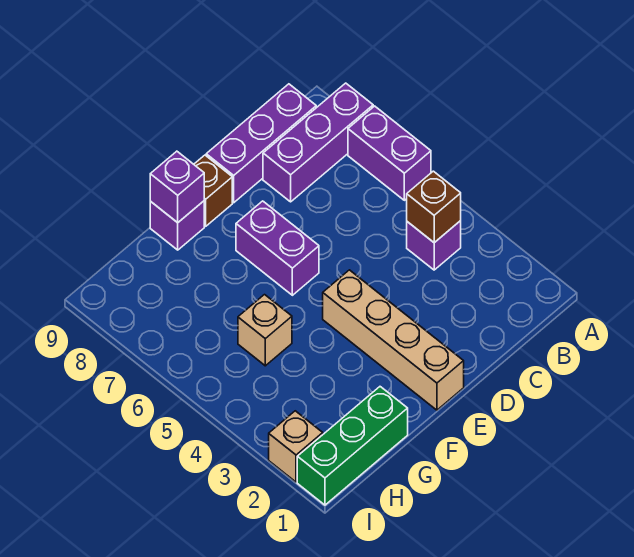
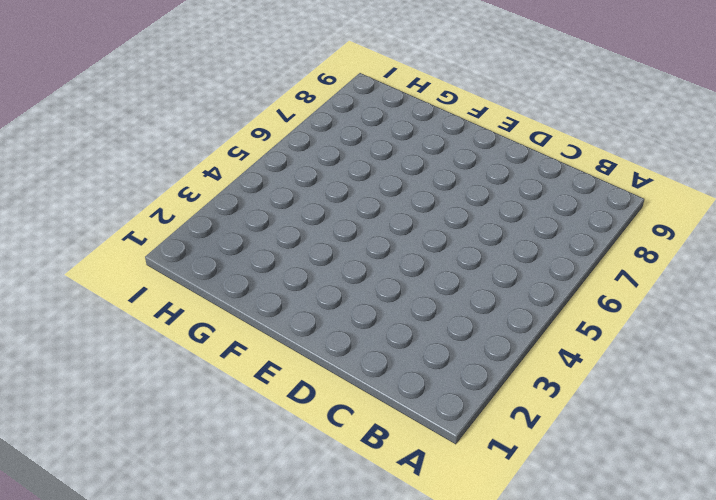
none -> purple 1x2 brick [348,106,431,200]
none -> purple 1x3 brick [263,83,373,202]
none -> purple 1x1 brick [407,221,461,270]

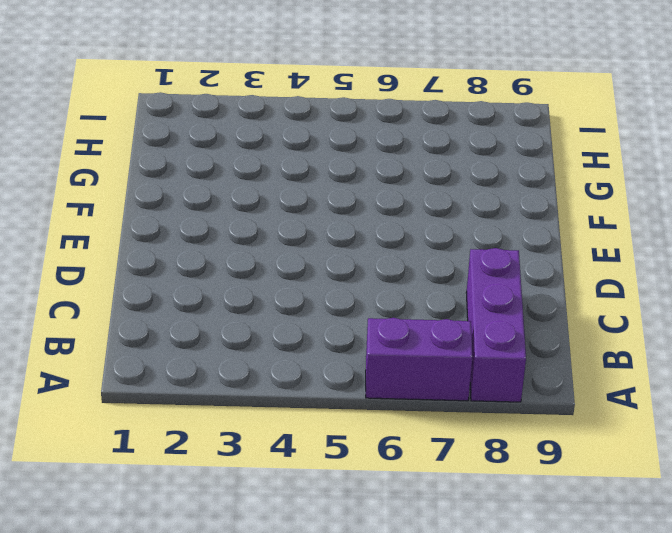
none -> purple 1x1 brick [407,221,461,270]
none -> purple 1x3 brick [206,84,316,203]
none -> tan 1x4 brick [323,270,464,410]

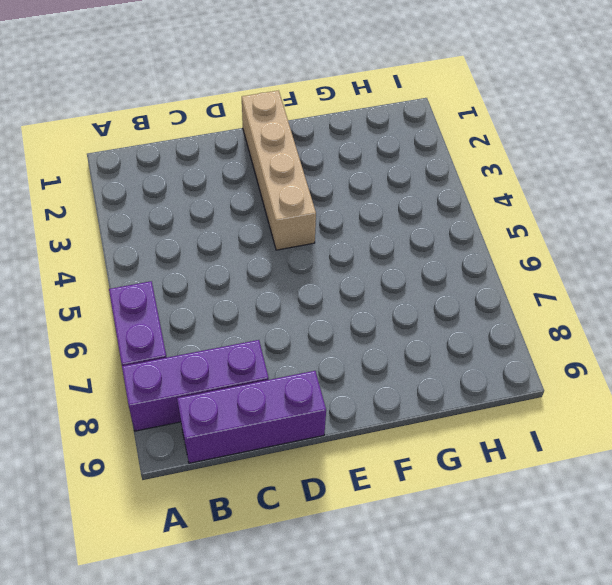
none -> purple 1x1 brick [407,221,461,270]
none -> purple 1x2 brick [236,201,319,295]
none -> brown 1x1 brick [194,155,232,226]

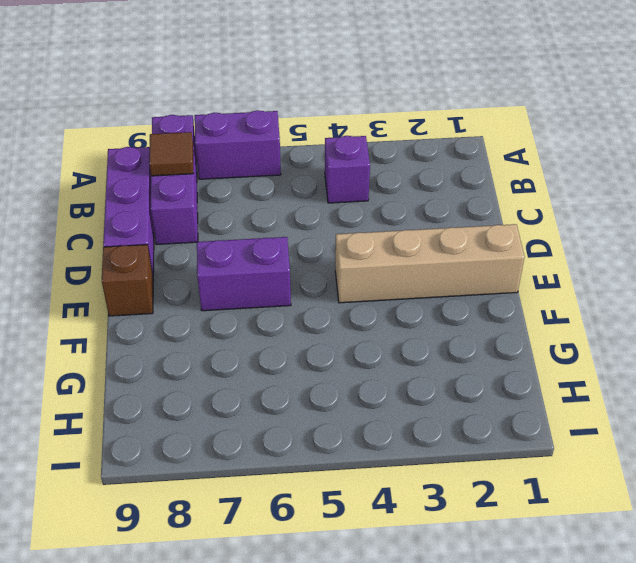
brown 1x1 tile [149,132,193,176] -> none
none -> purple 1x1 brick [150,201,204,250]
none -> green 1x3 brick [297,387,408,505]
none -> tan 1x1 brick [238,295,292,366]

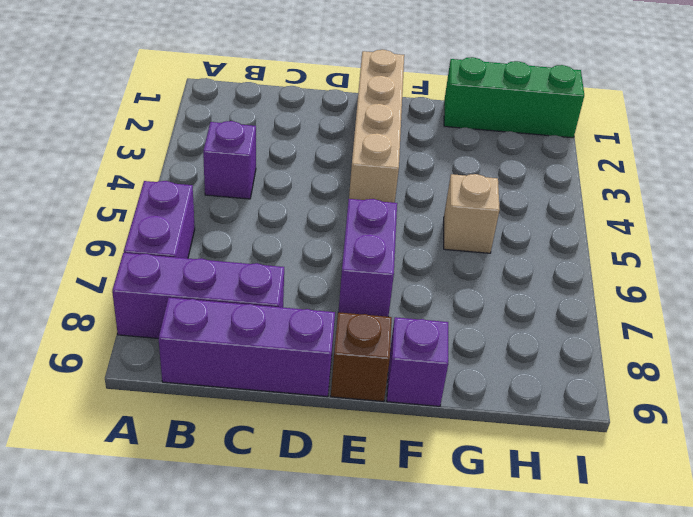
none -> tan 1x1 brick [269,411,323,482]
none -> brown 1x1 brick [407,171,461,243]
none -> purple 1x1 brick [150,151,204,223]

